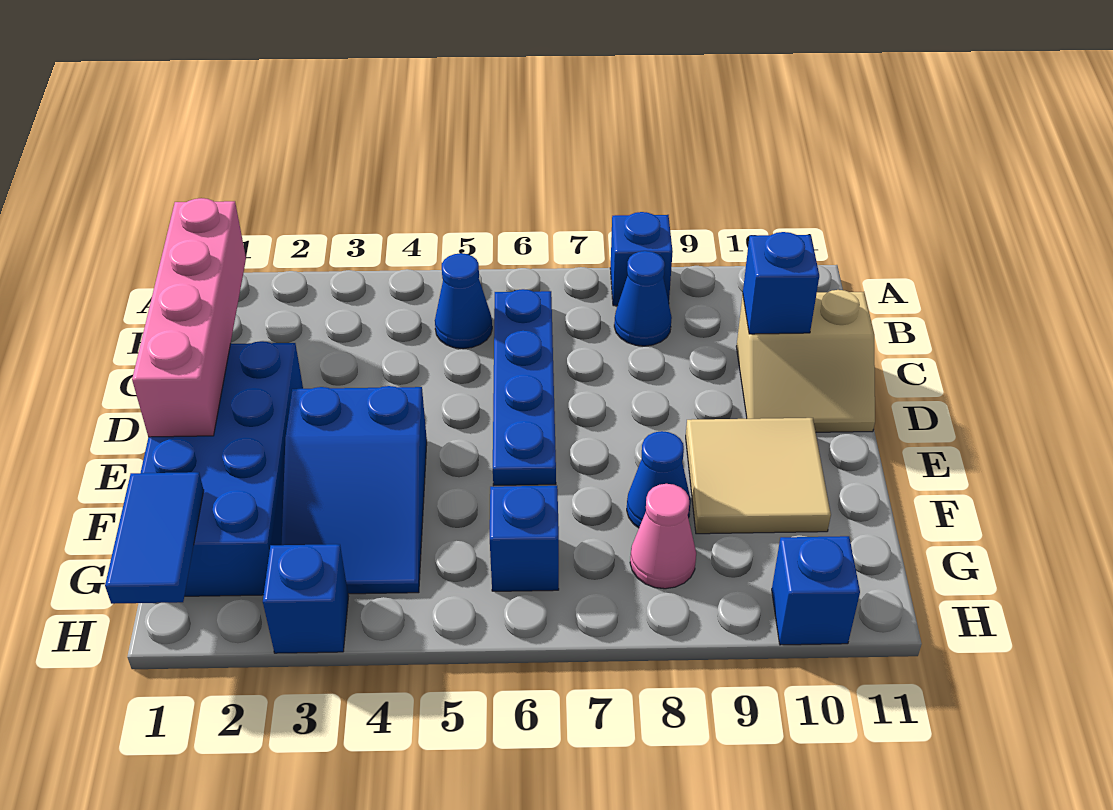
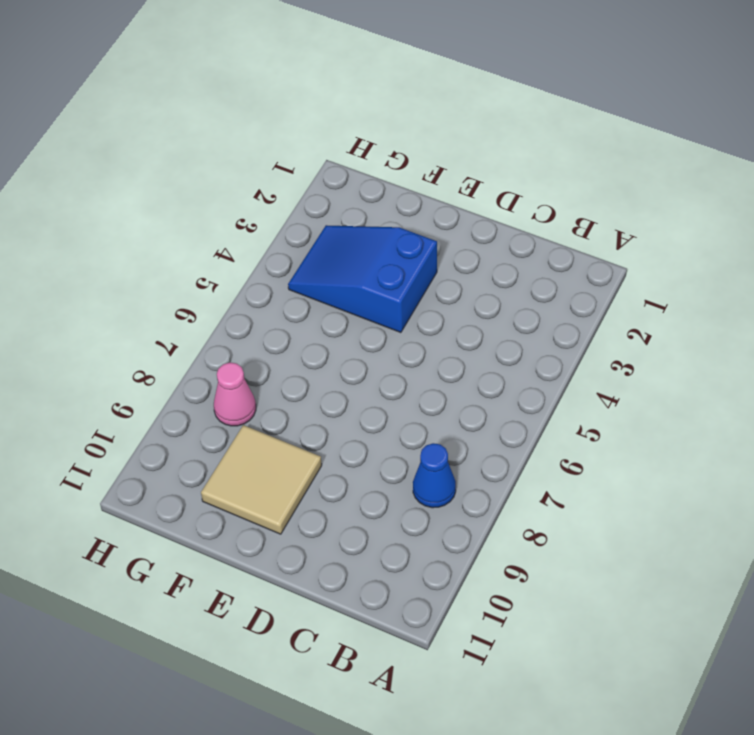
none -> blue 1x1 brick [610,212,673,306]
none -> blue 1x1 cone [435,253,492,349]
none -> blue 1x4 plate [493,289,556,485]

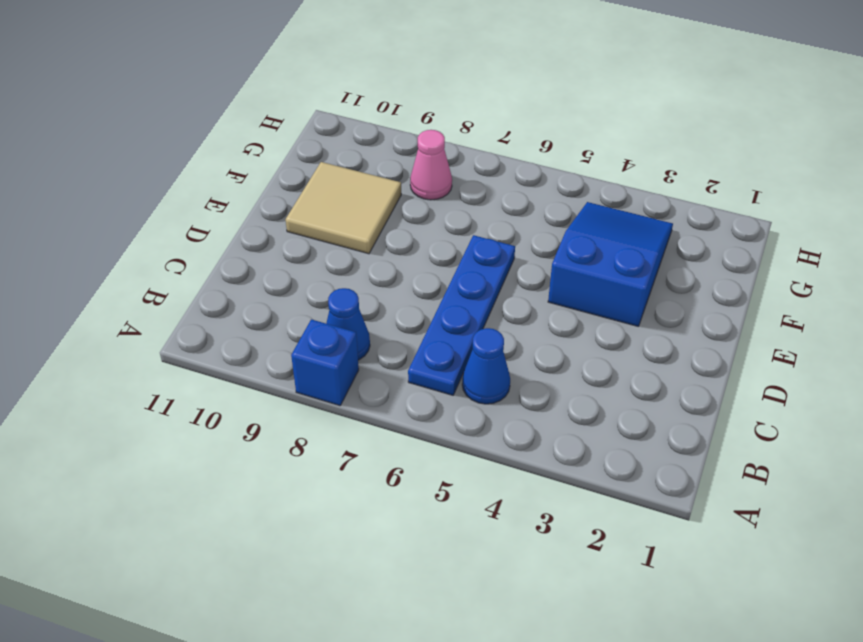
none -> tan 2x2 slope [736,290,875,432]
none -> blue 2x4 brick [141,341,303,596]
none -> blue 1x1 cone [627,431,691,528]

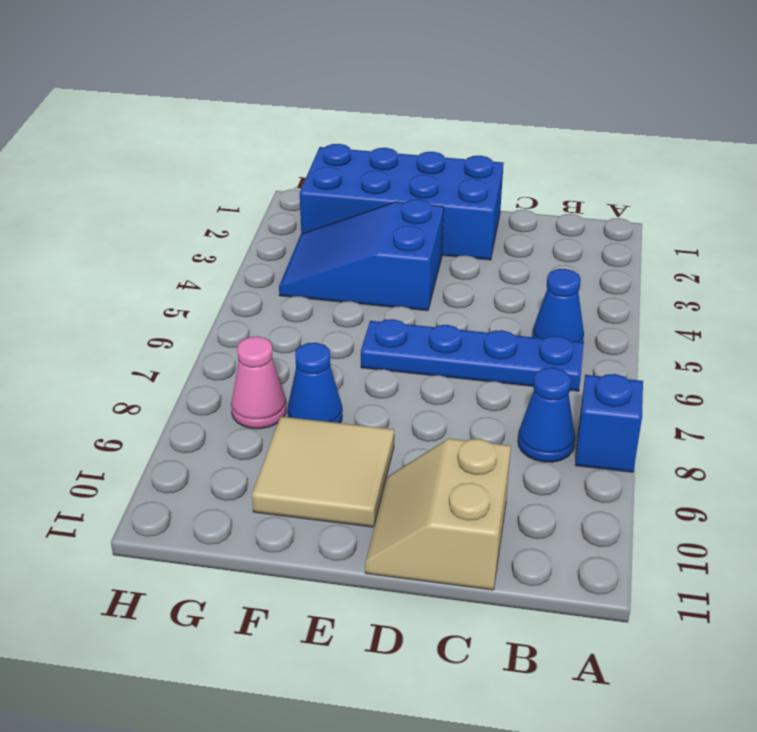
none -> blue 1x1 brick [490,486,559,591]
none -> blue 1x1 brick [263,544,348,653]
none -> blue 1x1 brick [772,536,860,645]

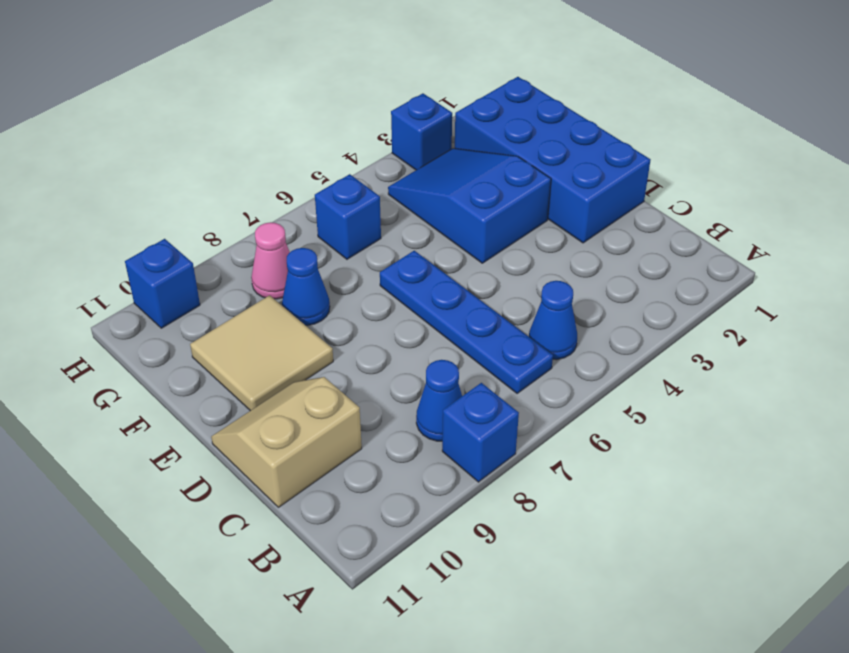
none -> pink 1x4 brick [132,198,246,437]
none -> blue 1x1 brick [743,232,819,334]
none -> blue 1x2 tile [105,472,204,604]

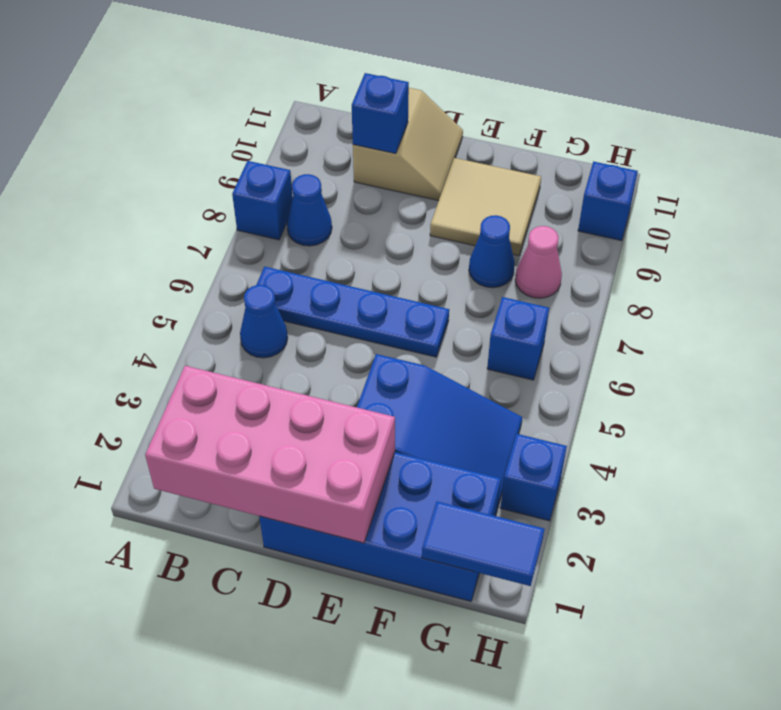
pink 2x4 brick [145,366,395,543] -> pink 1x4 brick [132,198,246,437]

